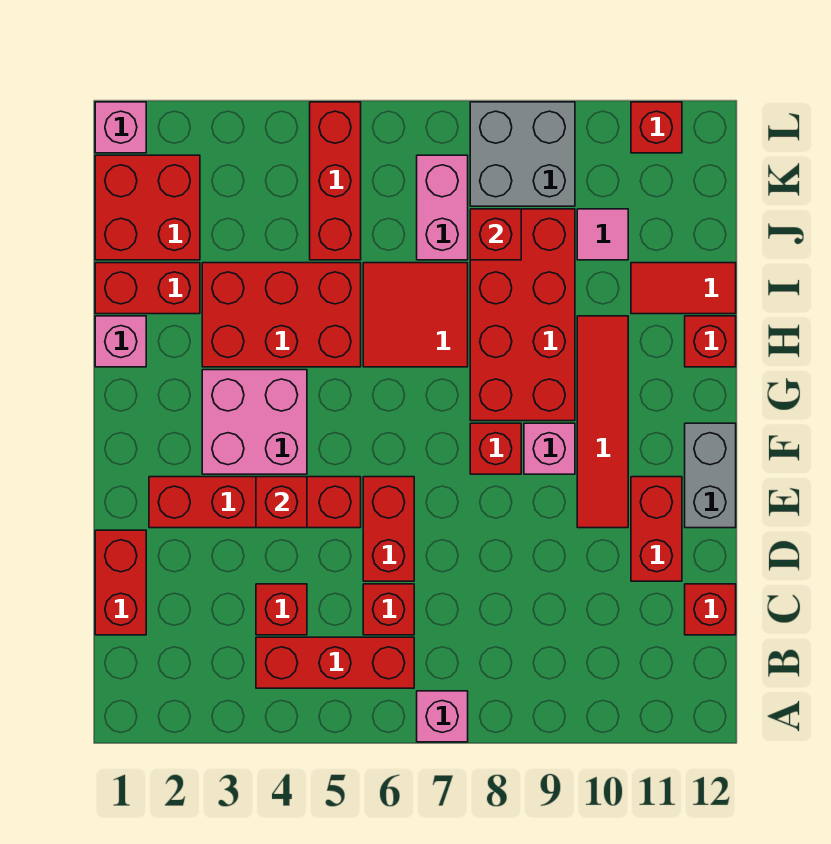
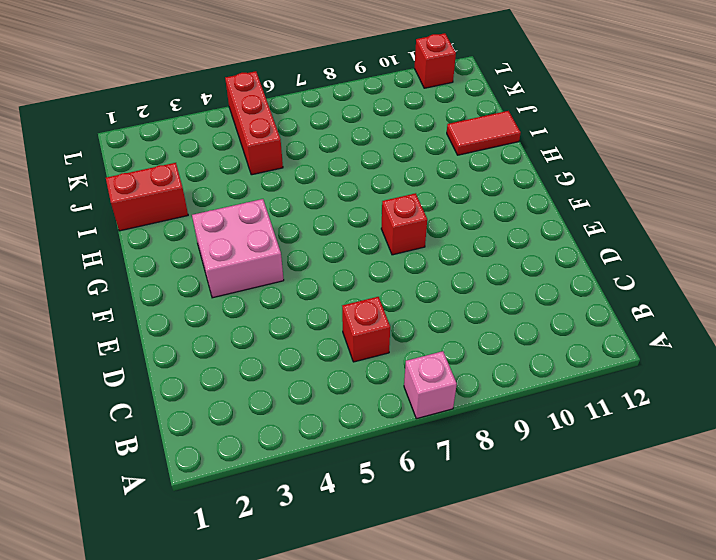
none -> red 1x3 brick [256,637,414,688]
none -> red 1x2 brick [95,530,146,635]
none -> red 1x1 brick [256,584,307,635]
none -> red 1x1 brick [685,584,736,635]

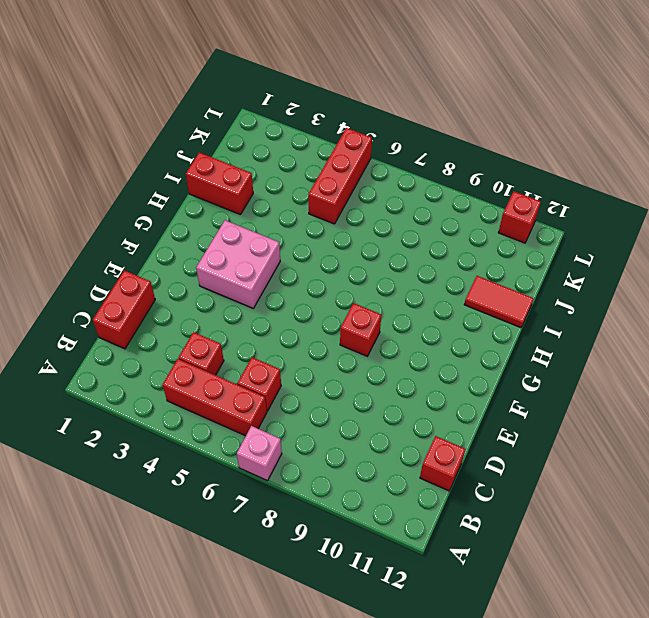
none -> red 1x2 brick [363,477,414,581]
none -> red 1x2 brick [631,477,682,581]
none -> red 1x4 brick [149,477,361,528]
none -> red 1x4 tile [577,316,628,528]

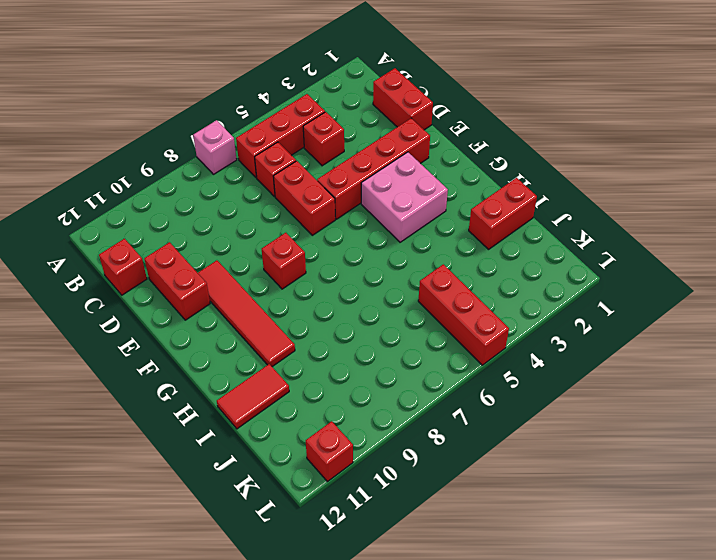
none -> grey 1x2 brick [685,423,736,528]
none -> pink 1x1 brick [524,423,575,474]
none -> red 2x4 brick [470,209,575,421]
none -> pink 1x1 brick [95,316,146,367]

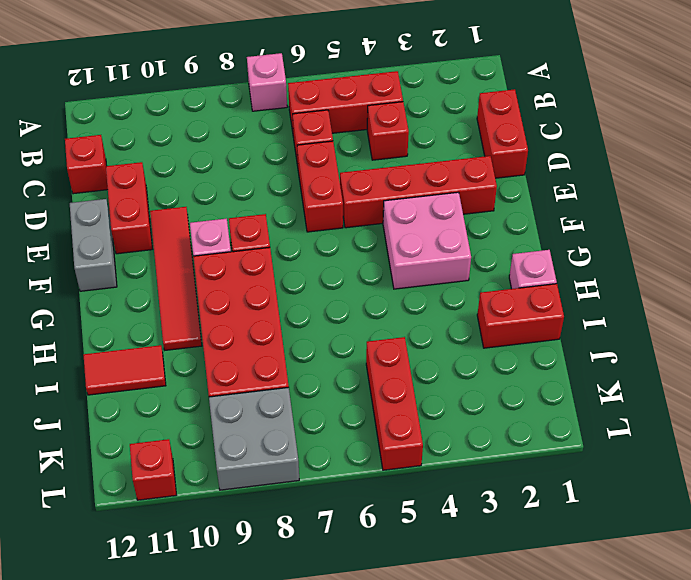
none -> red 2x3 brick [202,263,361,367]
none -> red 2x2 tile [363,263,468,367]
none -> red 1x1 brick [685,316,736,367]
none -> red 2x2 brick [95,155,200,260]

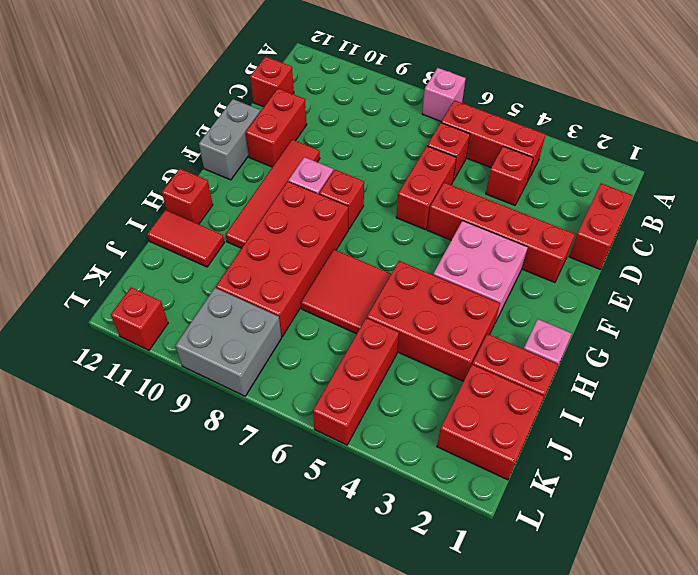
none -> pink 1x2 brick [417,155,468,260]
none -> pink 1x1 tile [577,209,628,260]
none -> pink 1x1 brick [95,102,146,153]
none -> red 1x1 brick [256,477,307,528]

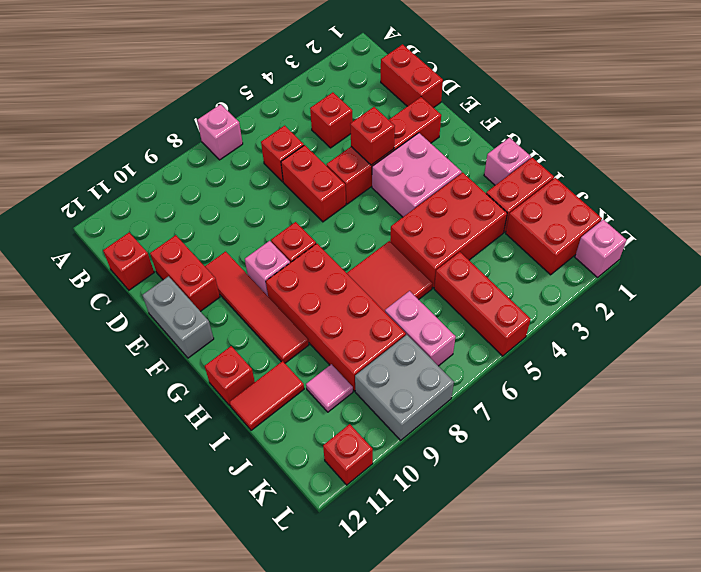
none -> red 1x3 brick [256,637,414,688]
none -> red 1x1 brick [470,209,521,260]

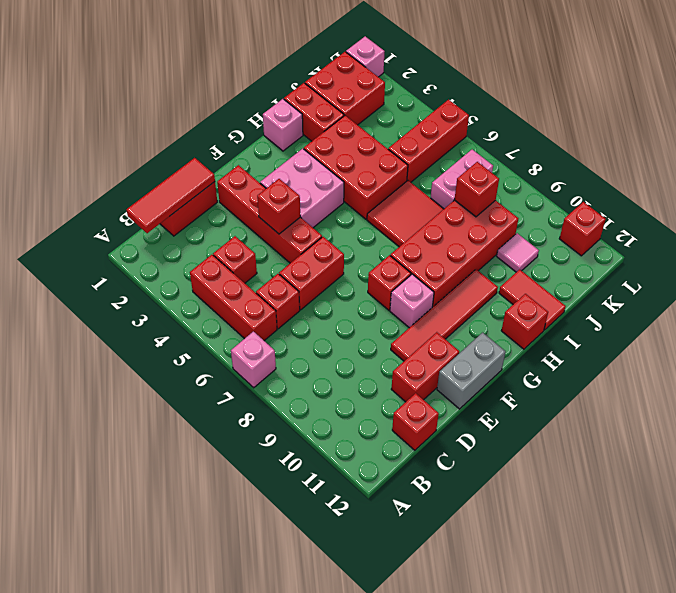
red 1x3 tile [127,158,215,233] -> none
none -> grey 2x2 brick [470,102,575,206]

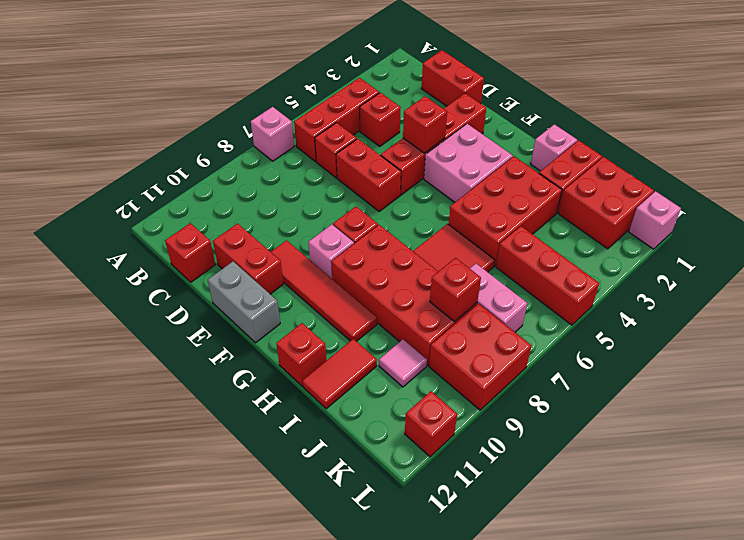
red 2x2 brick [429,304,532,410] -> grey 2x2 brick [470,102,575,206]

